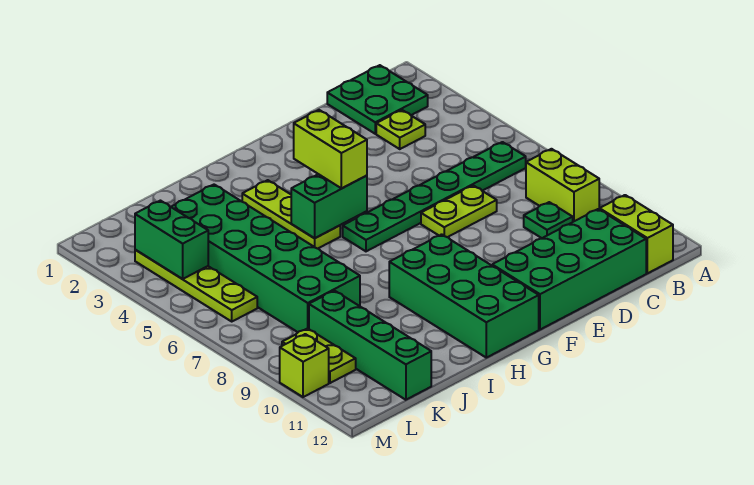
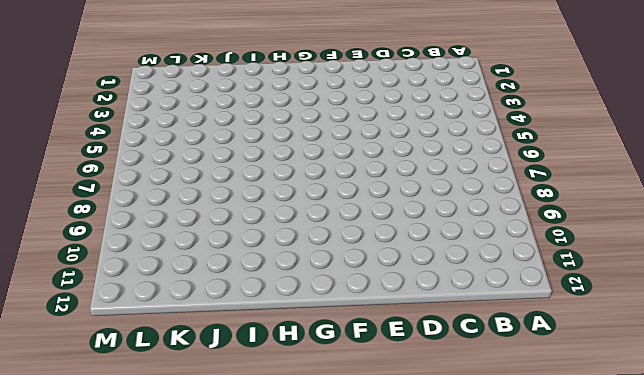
none -> green 2x2 plate [327,65,428,134]
none -> green 1x6 plate [343,142,526,251]
none -> lime 1x2 brick [526,149,599,222]

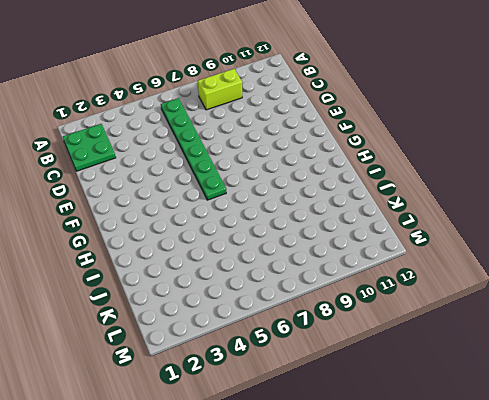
none -> lime 1x2 brick [600,195,673,273]
none -> lime 1x1 plate [376,110,425,149]
none -> green 1x1 plate [524,202,573,238]

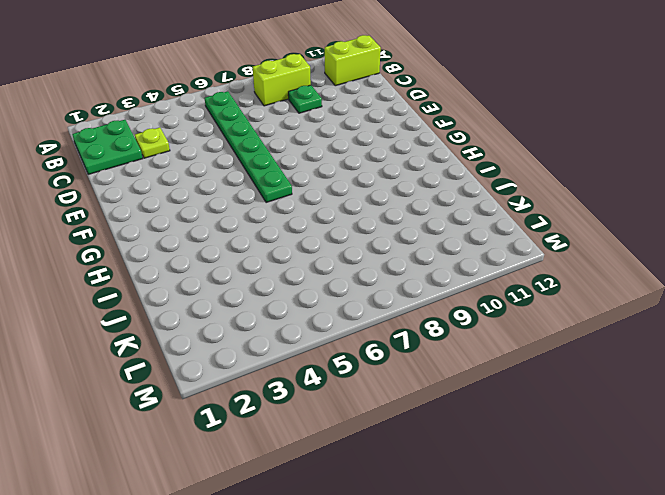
none -> green 2x4 brick [492,209,646,330]
none -> lime 1x2 plate [421,185,497,237]
none -> green 2x4 brick [389,234,539,358]

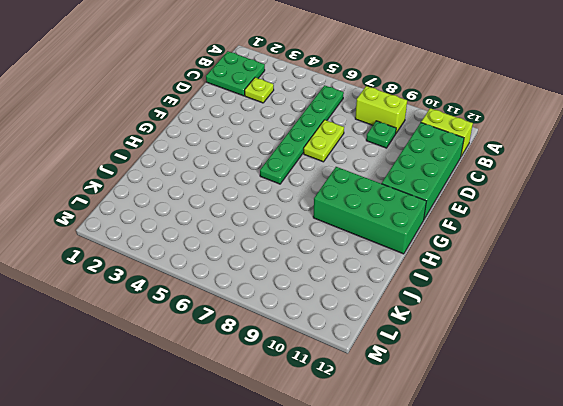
none -> lime 1x3 plate [242,180,340,249]
none -> green 2x6 brick [172,185,360,332]
none -> green 1x4 brick [309,291,431,400]

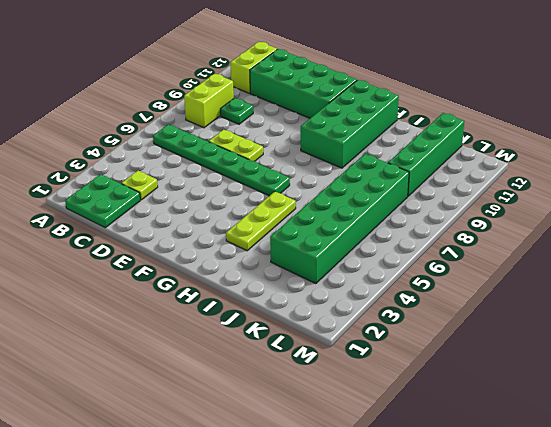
none -> lime 1x4 plate [135,250,257,321]
none -> lime 1x2 plate [282,328,356,383]
none -> lime 1x1 brick [280,334,329,397]

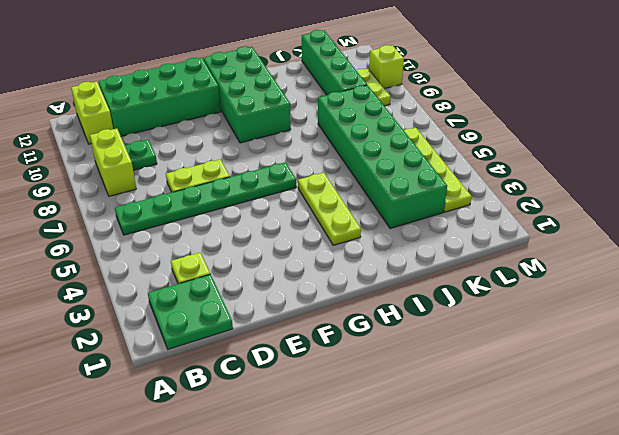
none -> green 1x2 brick [291,174,367,238]
none -> green 1x2 brick [135,201,208,279]
none -> lime 1x2 brick [294,110,367,188]

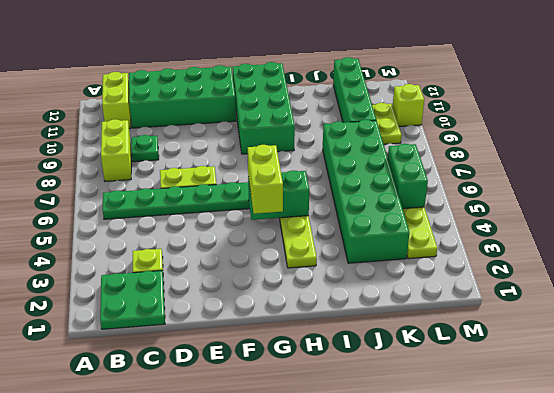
green 1x2 brick [388,144,428,209] -> green 1x2 brick moved to [135,201,208,279]

